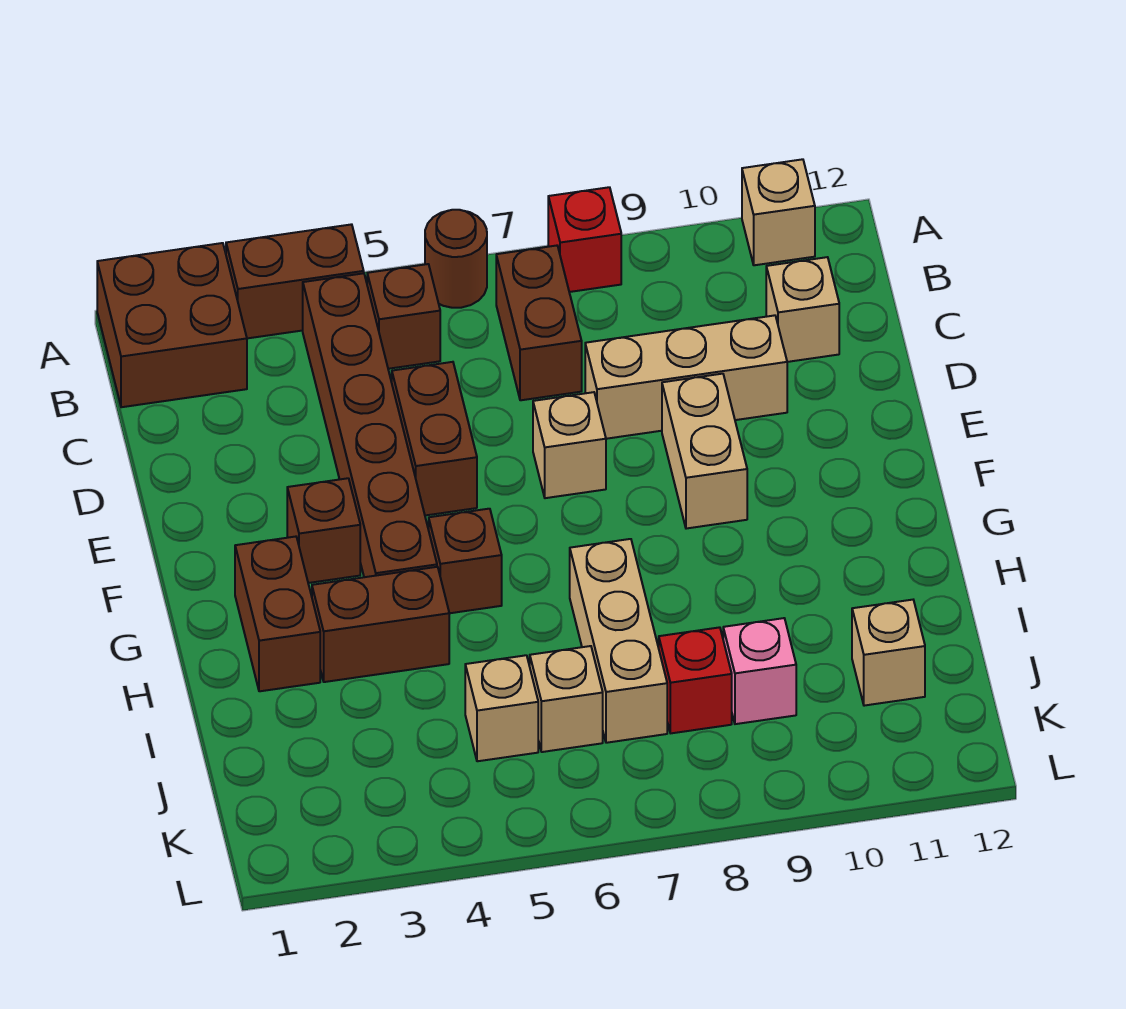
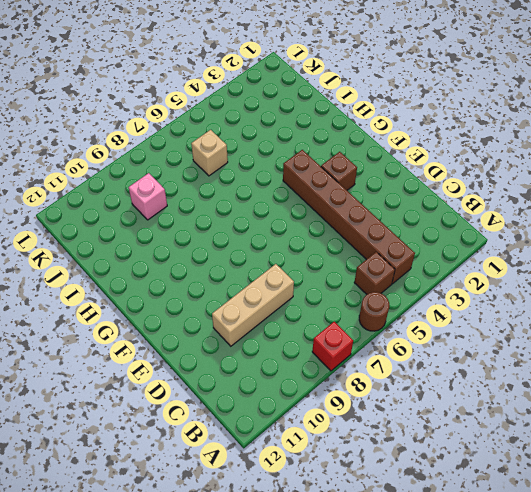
none -> brown 2x2 brick [97,243,247,407]
none -> brown 1x2 brick [226,224,364,338]
none -> tan 1x1 brick [742,159,815,265]

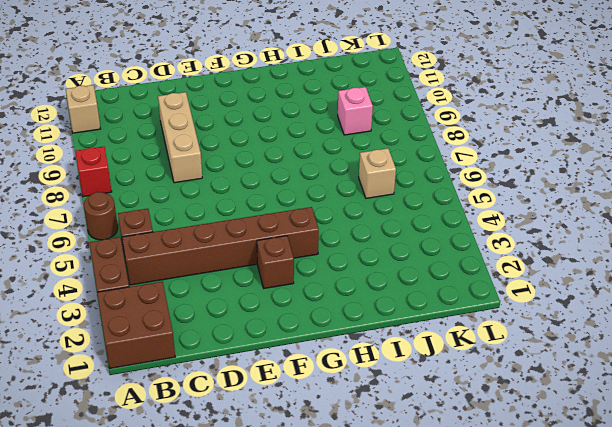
none -> brown 1x2 brick [496,246,582,400]
none -> tan 1x1 brick [766,257,839,362]
none -> brown 1x2 brick [392,362,477,515]

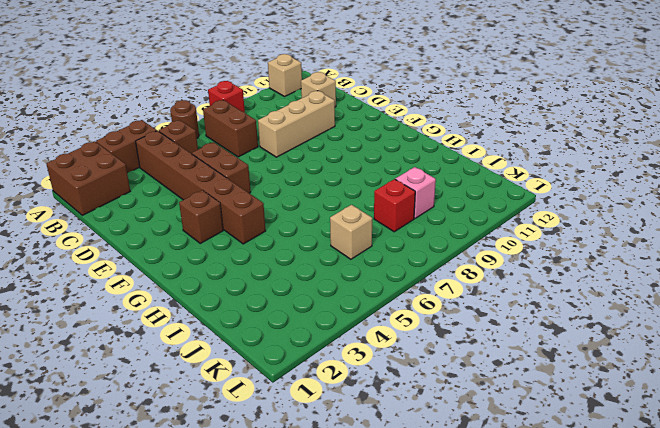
none -> tan 1x1 brick [533,392,606,498]
none -> tan 1x2 brick [662,374,747,529]
none -> brown 1x2 brick [235,537,320,691]

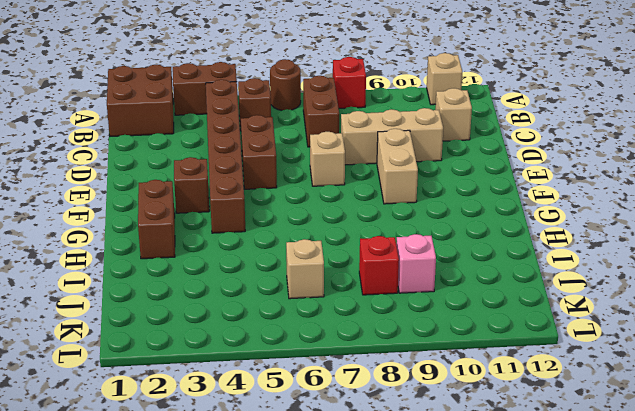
none -> brown 1x1 brick [429,509,502,613]
none -> brown 1x2 brick [312,567,449,682]
none -> tan 1x3 brick [570,539,667,743]

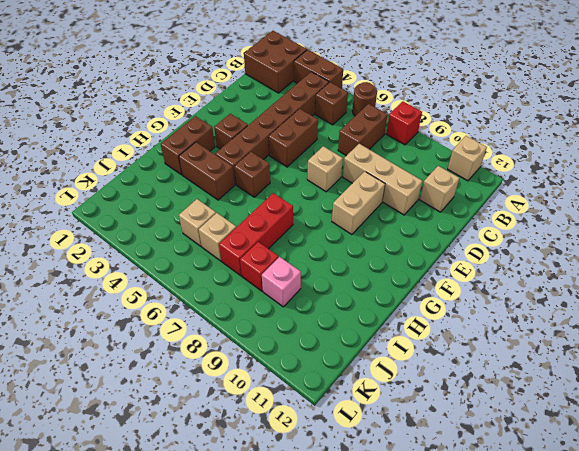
red 1x3 brick [219,193,293,276] -> tan 1x3 brick [570,539,667,743]
none -> tan 1x1 brick [852,600,925,706]

